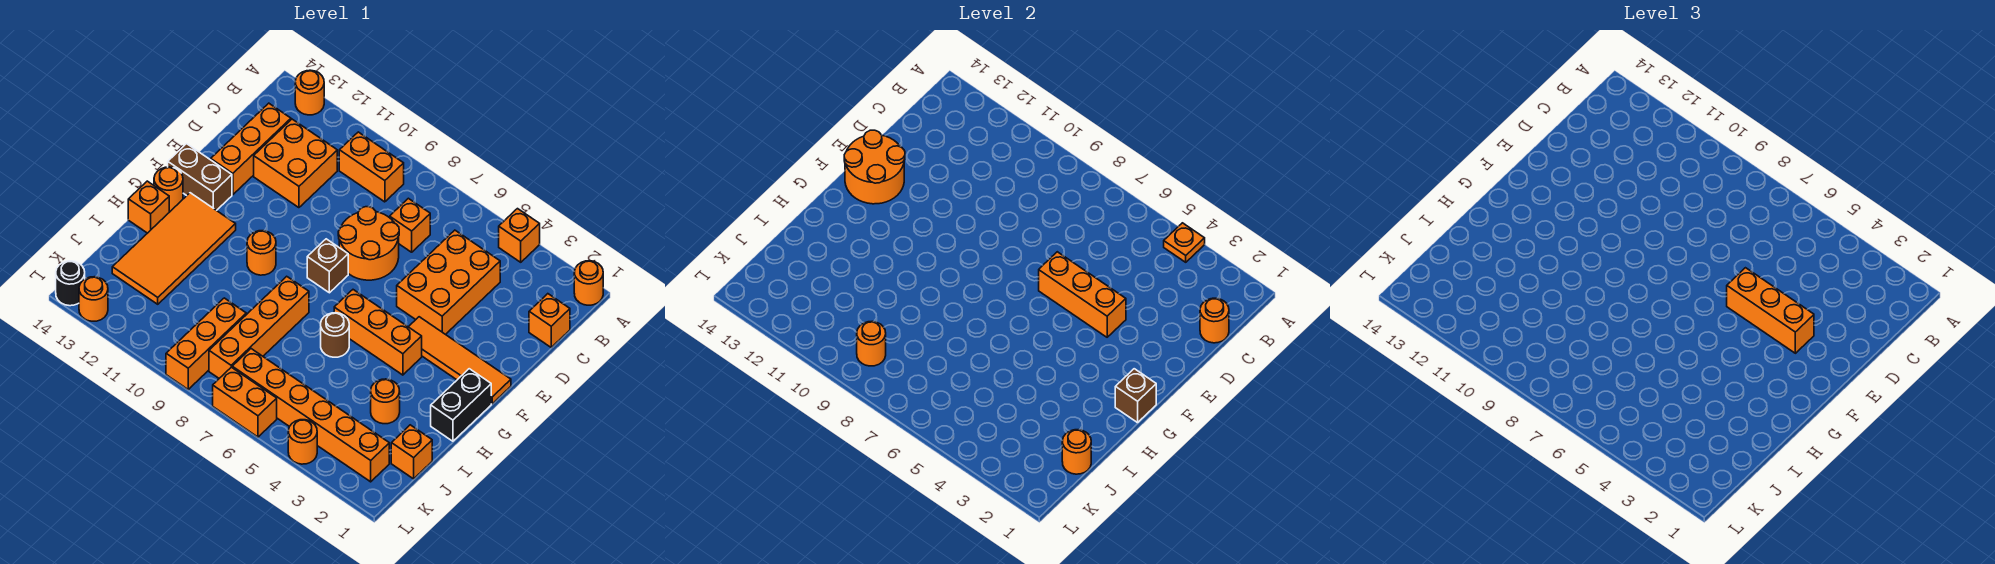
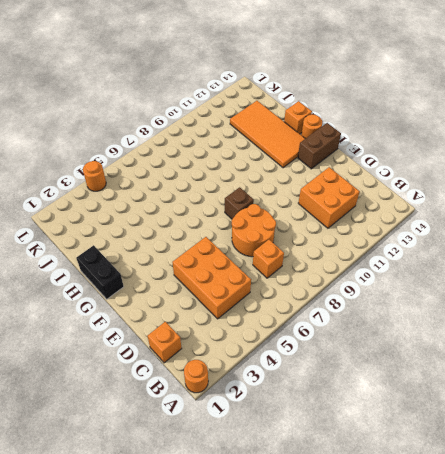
none -> orange 1x1 brick [499,209,540,262]
none -> orange 1x1 round brick [295,70,324,115]
none -> orange 1x2 brick [339,132,404,202]
none -> orange 1x3 brick [211,103,291,195]

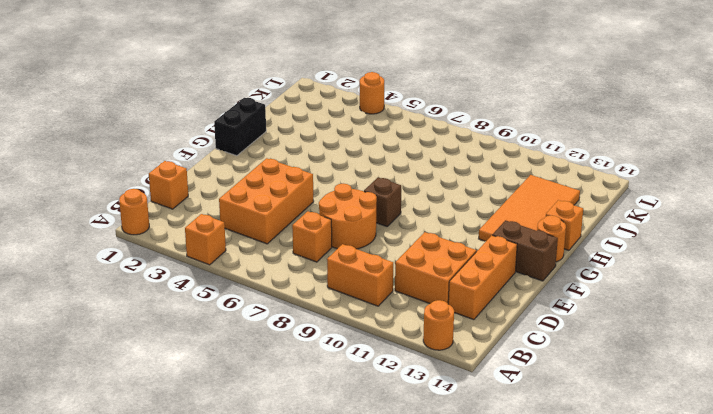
none -> orange 1x4 tile [409,317,511,404]
none -> orange 1x3 brick [334,290,422,375]
none -> orange 1x1 round brick [247,231,276,275]
none -> brown 1x1 round brick [321,313,349,357]

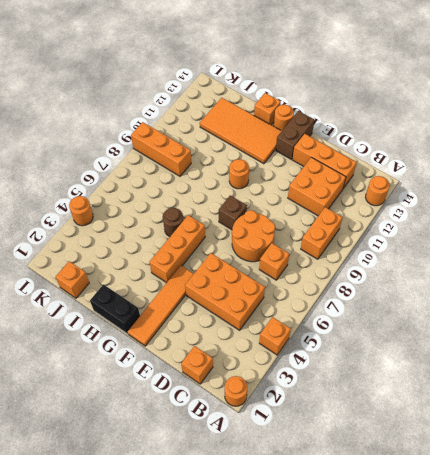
none -> orange 1x4 brick [209,276,309,378]
none -> orange 1x1 round brick [371,379,400,424]
none -> orange 1x6 brick [232,349,389,482]
none -> orange 1x2 brick [213,367,277,437]

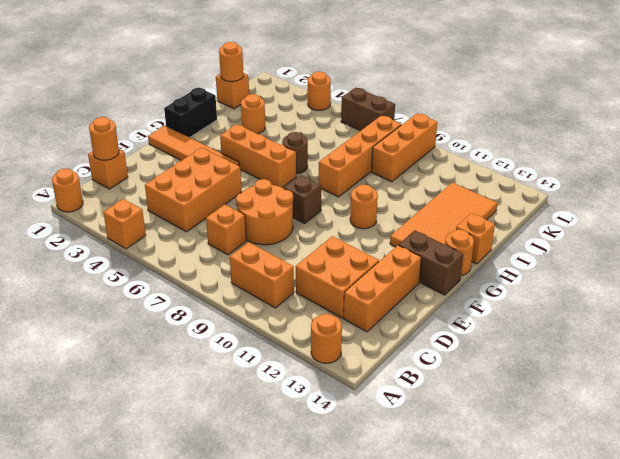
brown 1x2 brick [341,88,395,131] -> orange 1x2 brick [213,367,277,437]
none -> orange 1x6 brick [232,349,389,482]
none -> orange 1x1 round brick [79,277,108,321]
none -> black 1x1 round brick [56,261,85,306]
none -> orange 1x1 plate [1164,223,1205,262]

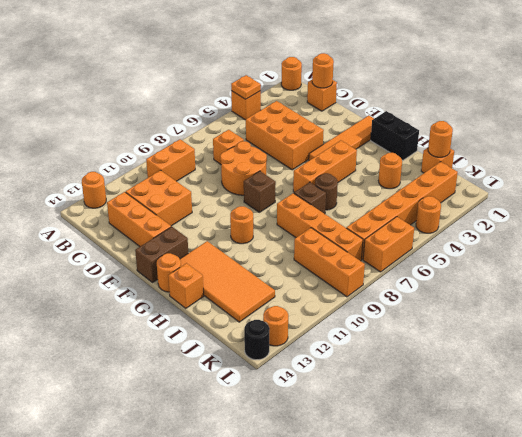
brown 1x1 brick [294,182,326,214] -> brown 1x1 brick moved to [1115,369,1156,423]
none -> orange 1x3 brick [1039,252,1126,337]
none -> orange 2x2 round brick [844,130,905,204]
none -> orange 1x1 round brick [857,321,886,366]
none -> orange 1x3 brick [1727,268,1814,353]

